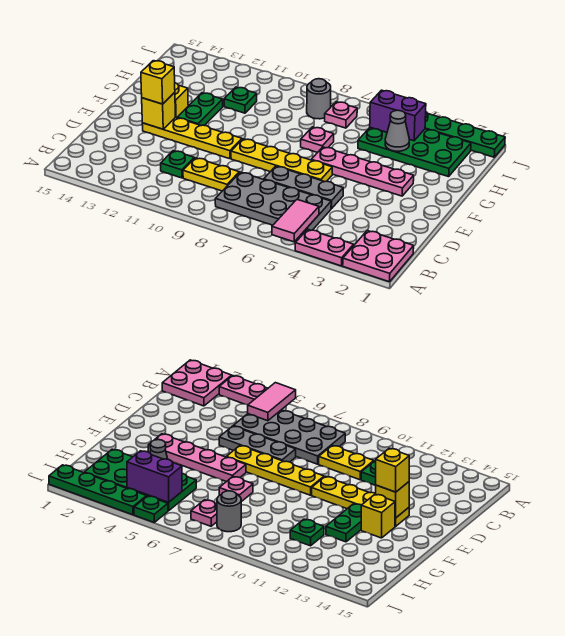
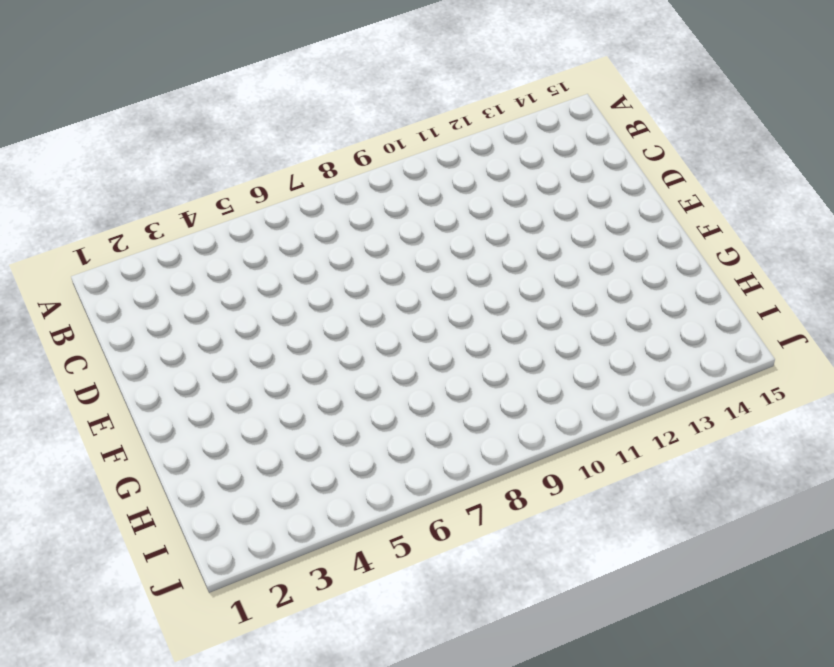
none -> pink 2x2 plate [343,231,414,282]
none -> pink 1x2 plate [295,229,354,266]
none -> grey 2x4 plate [215,172,331,235]

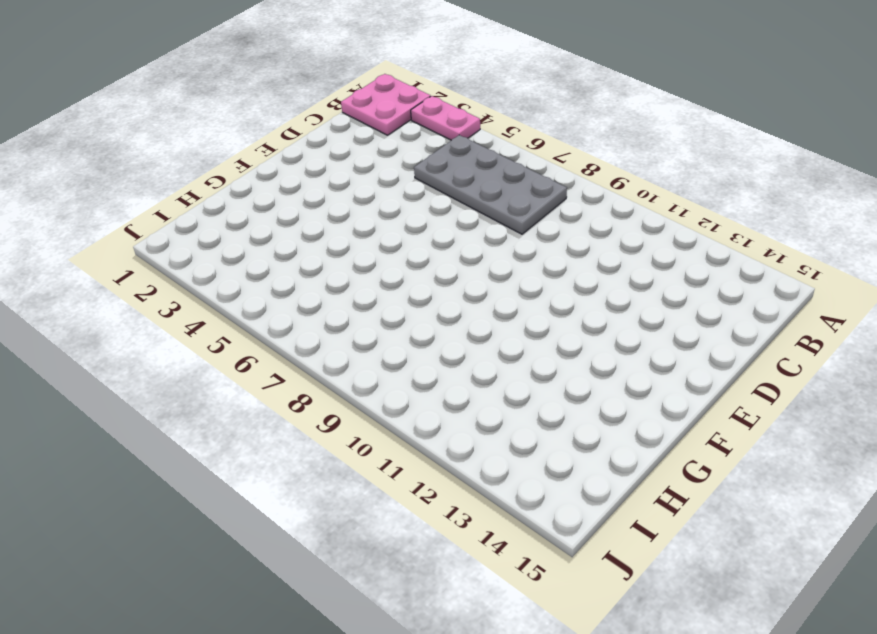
none -> yellow 1x2 plate [183,158,239,191]
none -> green 1x1 plate [161,151,194,178]
none -> grey 1x3 plate [264,166,343,209]

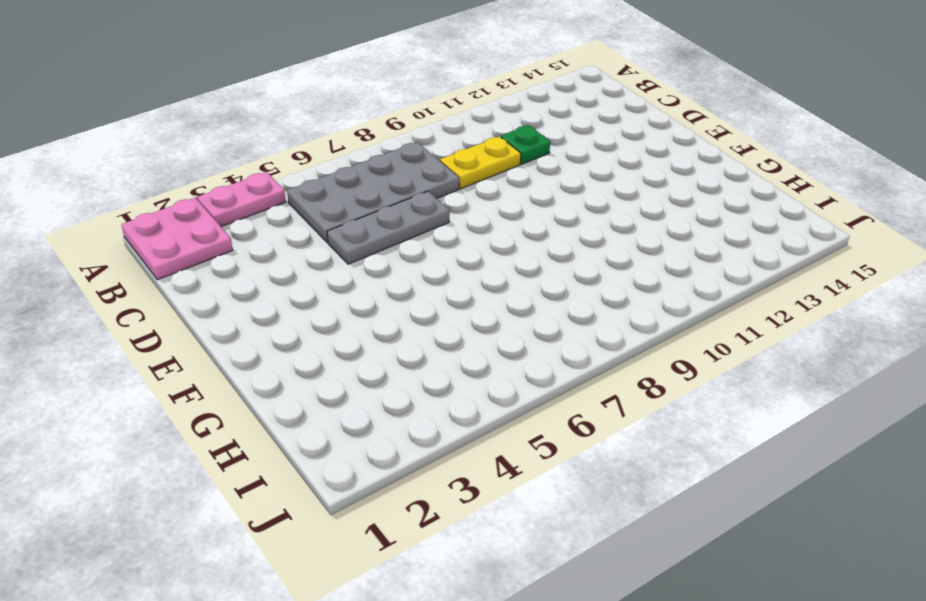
none -> yellow 1x4 plate [231,139,332,182]
none -> yellow 1x4 plate [142,117,242,159]
none -> pink 1x4 plate [312,147,414,196]

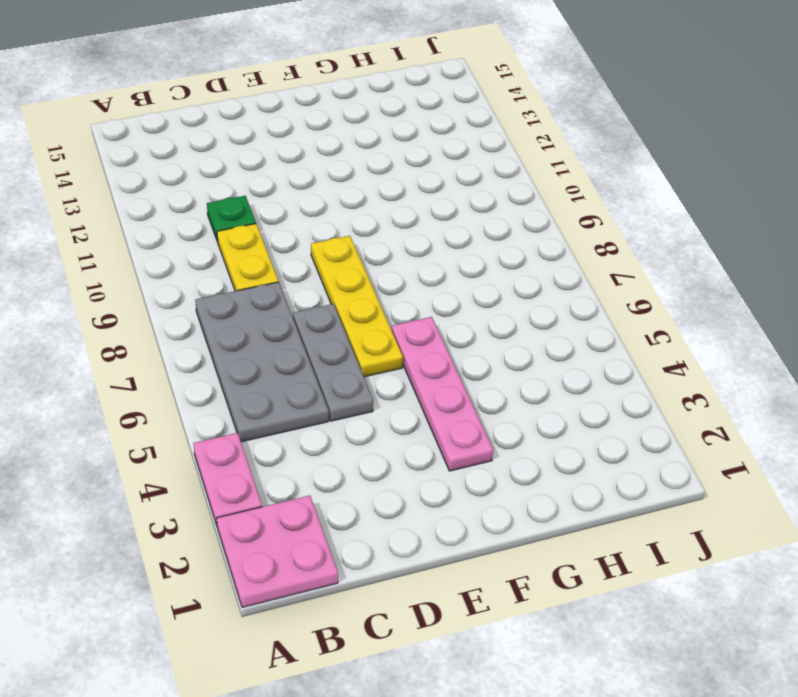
none -> yellow 1x4 plate [142,117,242,159]
none -> green 1x2 plate [177,93,223,126]
none -> yellow 1x1 brick [175,83,188,118]

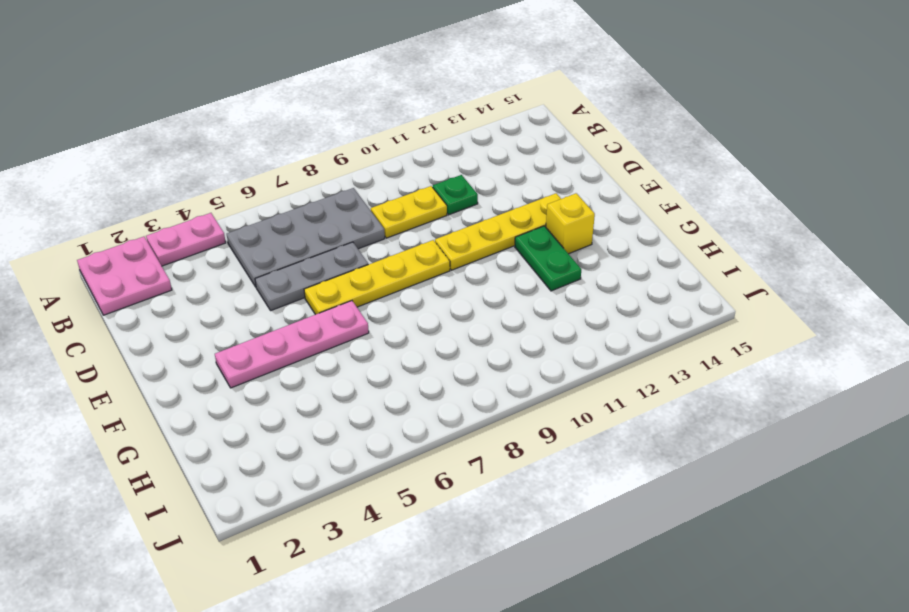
none -> pink 1x1 plate [301,127,334,153]
none -> green 2x4 plate [358,127,471,177]
none -> green 1x1 plate [224,87,257,113]

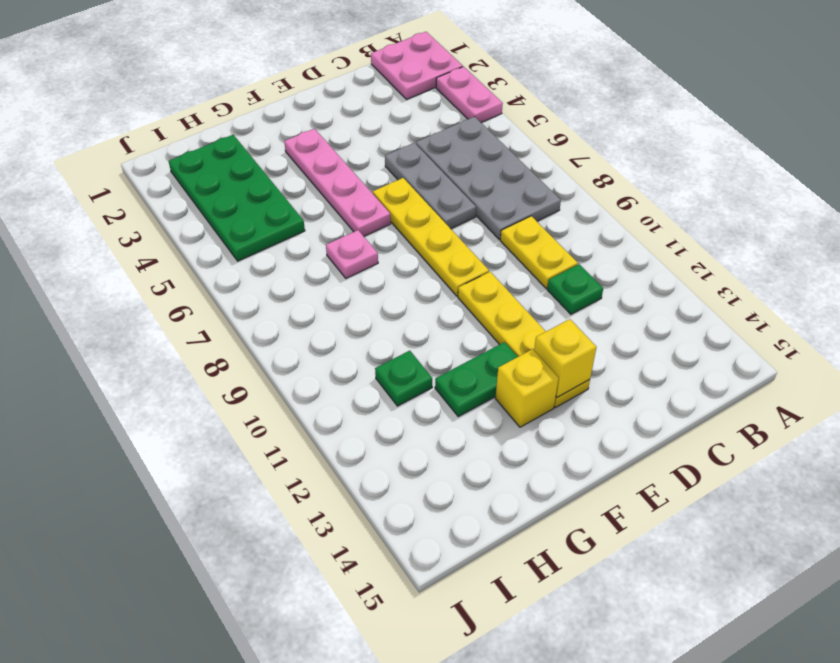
none -> pink 1x1 plate [325,102,357,128]
none -> grey 1x1 round brick [307,79,331,119]
none -> green 1x4 plate [425,112,505,157]

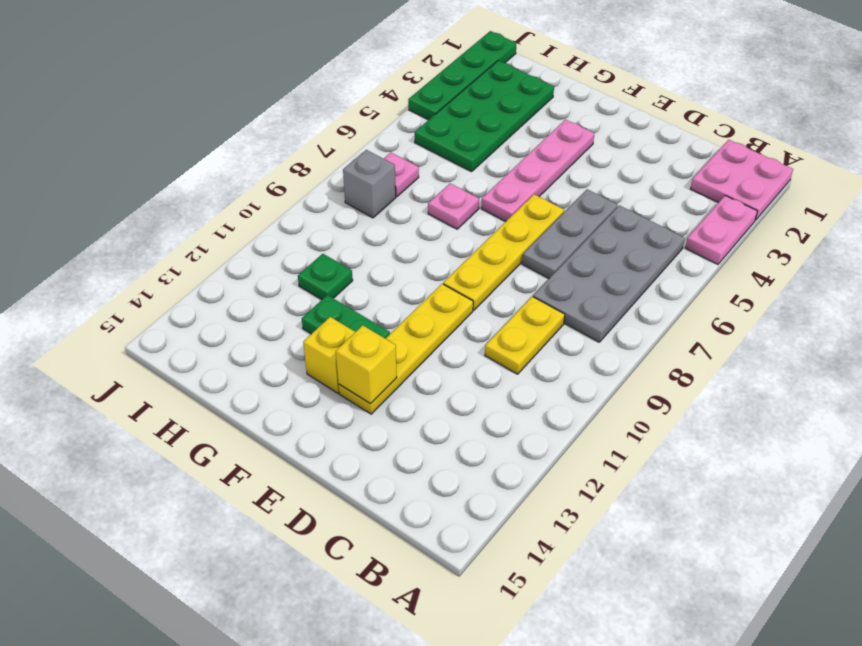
grey 1x1 brick [343,150,396,218] -> grey 1x1 round brick [307,79,331,119]
none -> green 1x1 plate [161,151,194,178]
none -> green 1x1 plate [134,496,168,523]
none -> pink 1x2 tile [272,199,319,242]

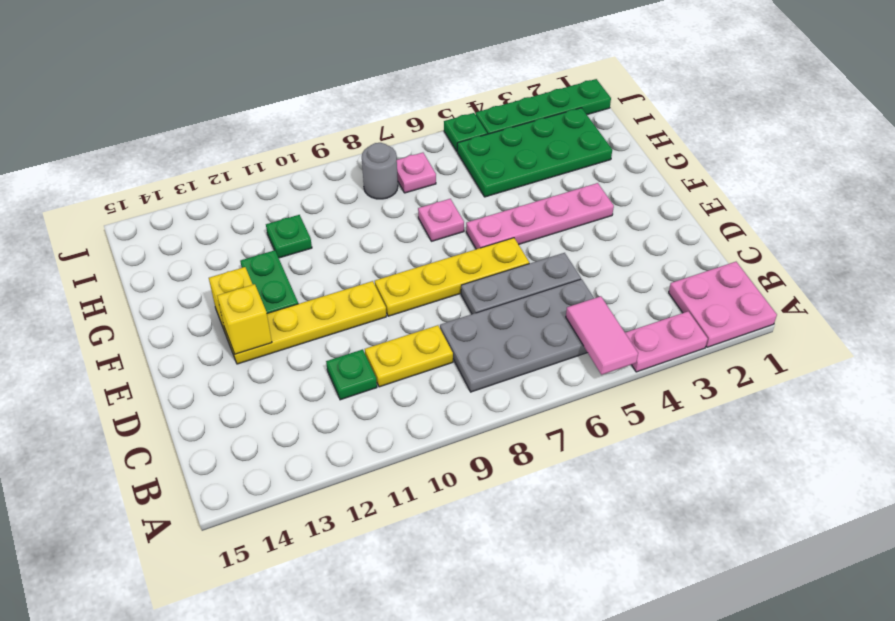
none -> grey 1x1 cone [385,110,409,151]
none -> purple 1x2 brick [370,90,426,141]
none -> yellow 1x1 brick [141,61,175,104]

